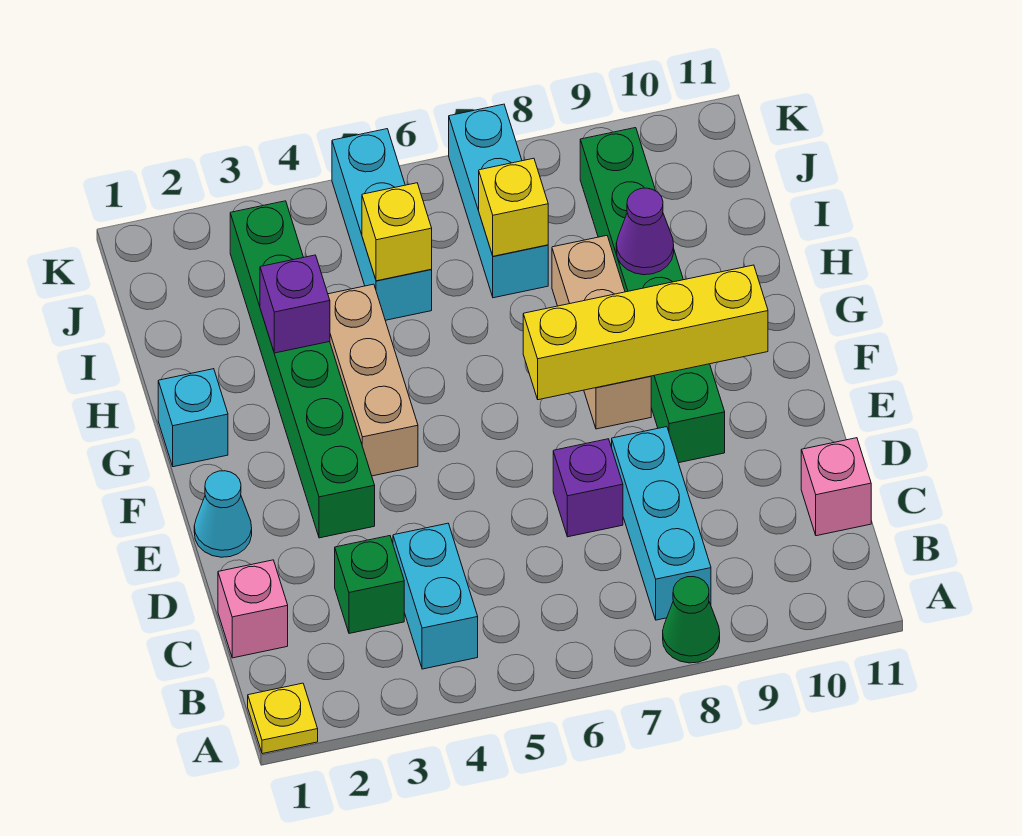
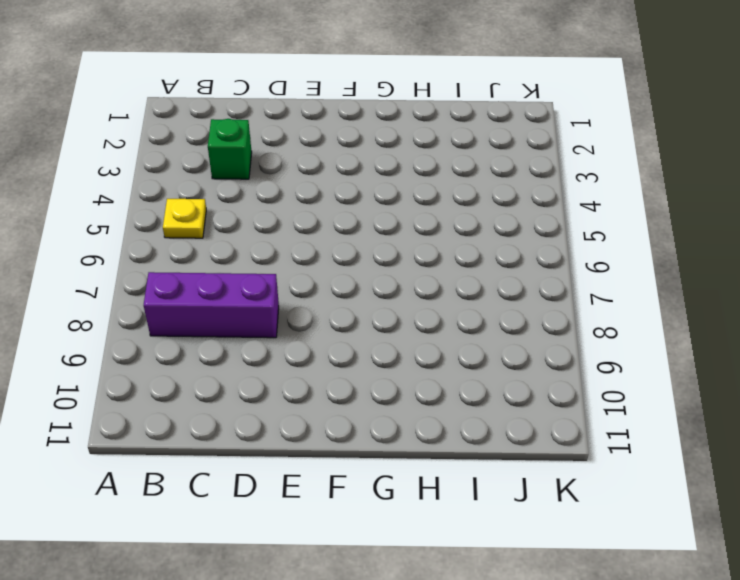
yellow 1x1 plate [163,199,206,238] -> yellow 1x1 plate moved to [248,683,318,754]
purple 1x3 brick [144,272,279,338] -> cyan 1x3 brick [612,427,711,620]
none -> green 1x1 cone [663,577,720,663]
none -> cyan 1x2 brick [393,523,478,669]
none -> pink 1x1 brick [218,560,288,658]

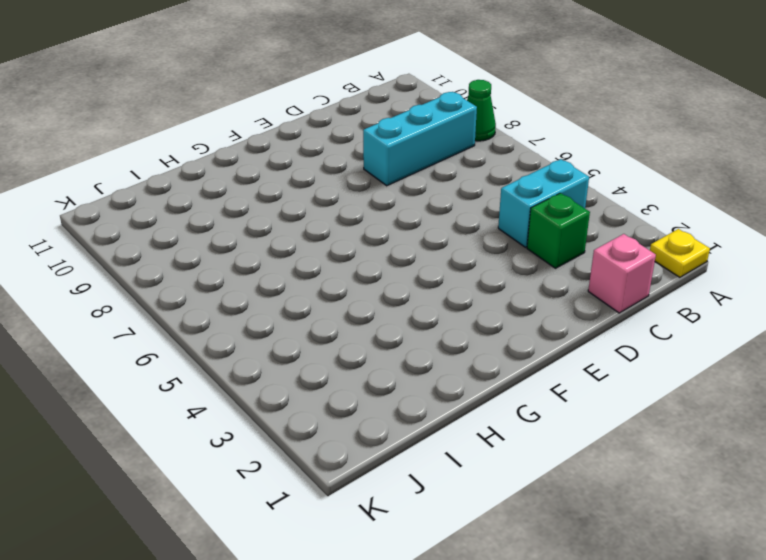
none -> pink 1x1 brick [801,438,871,536]
none -> purple 1x1 brick [553,439,623,537]
none -> cyan 1x1 cone [194,471,252,557]

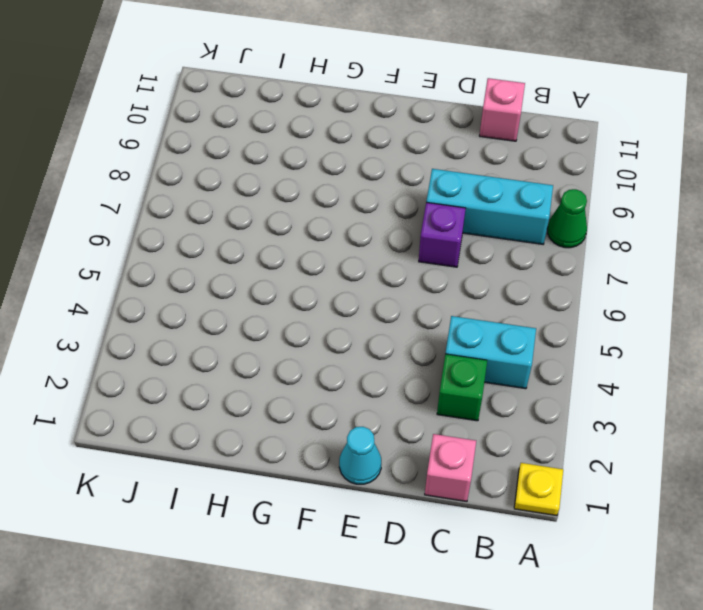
none -> green 1x6 brick [230,201,375,538]
none -> green 1x6 brick [580,128,725,463]
none -> tan 1x3 brick [328,284,418,476]

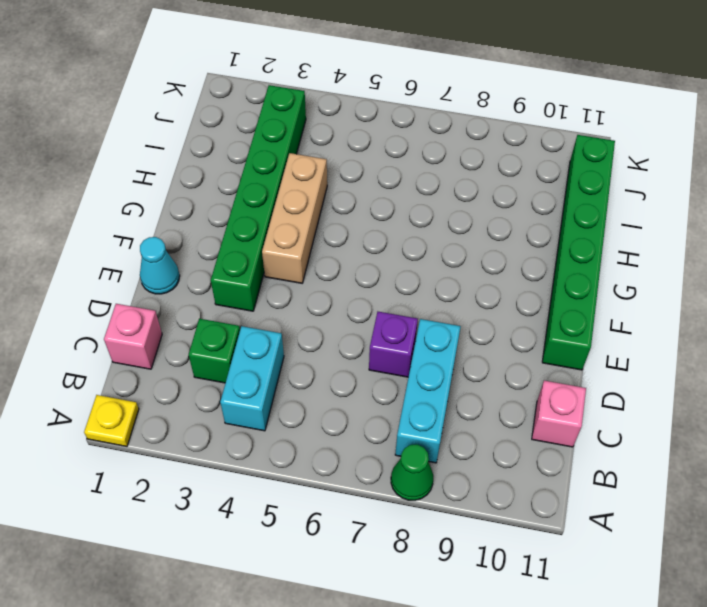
green 1x6 brick [542,135,615,370] -> green 1x6 brick moved to [580,128,725,463]
none -> tan 1x3 brick [552,236,651,429]
none -> cyan 1x1 brick [158,369,228,467]
none -> cyan 1x3 brick [332,129,432,320]

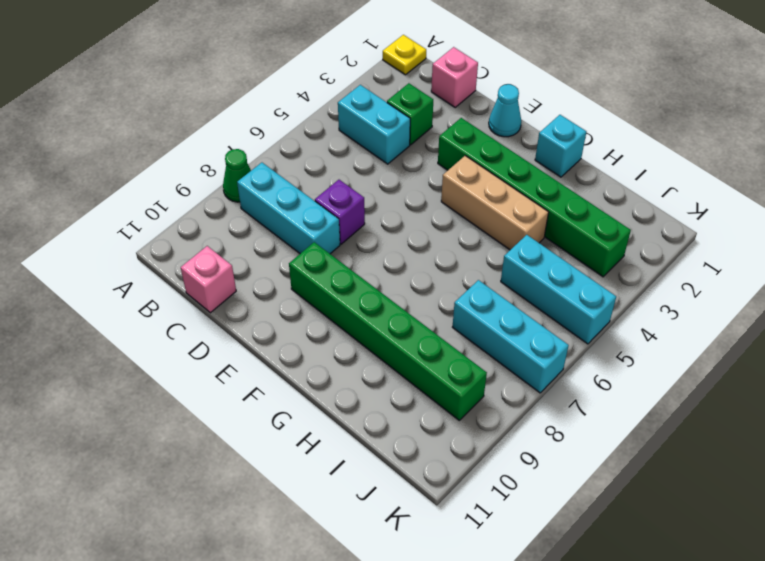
none -> tan 1x3 brick [552,236,651,429]
none -> yellow 1x4 brick [523,265,768,400]
none -> purple 1x1 brick [260,255,330,353]

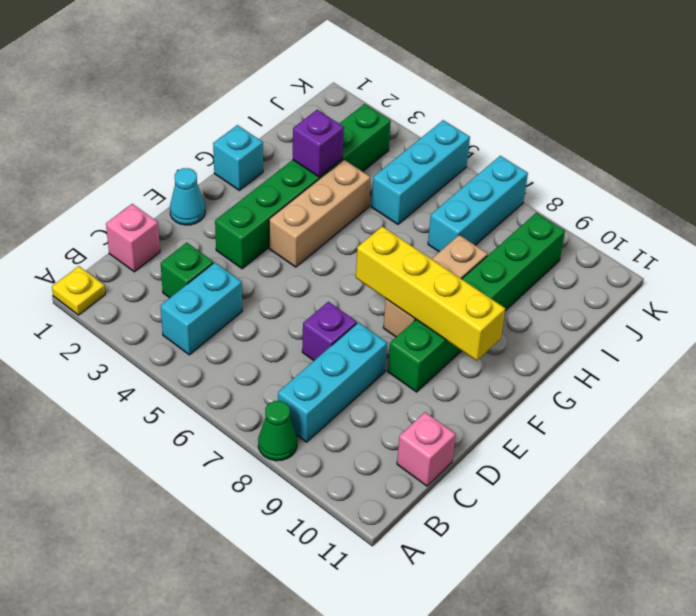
none -> purple 1x1 cone [616,188,674,275]
none -> yellow 1x1 brick [362,183,432,281]
none -> yellow 1x1 brick [479,158,548,256]

